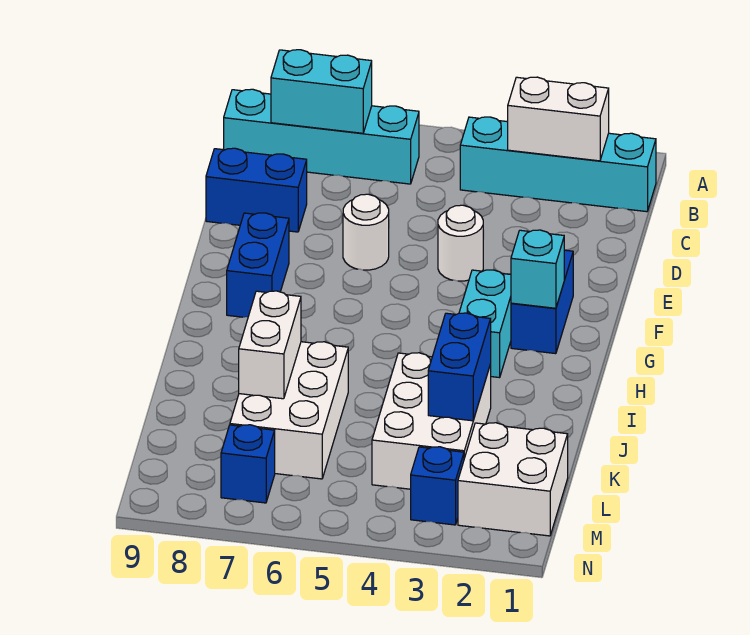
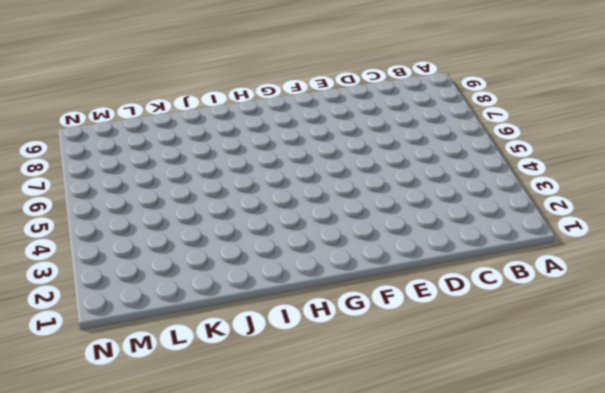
none -> cyan 1x4 brick [460,117,656,212]
none -> cyan 1x4 brick [224,89,419,184]
none -> blue 1x2 brick [206,148,307,232]

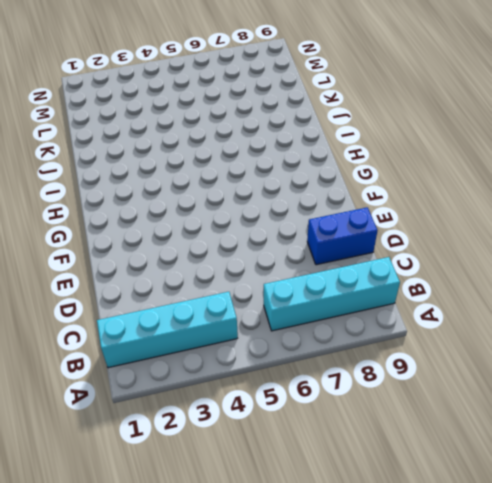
none -> white 1x1 round brick [438,205,483,281]
none -> white 1x1 round brick [343,194,389,270]
none -> blue 1x2 brick [511,250,573,354]

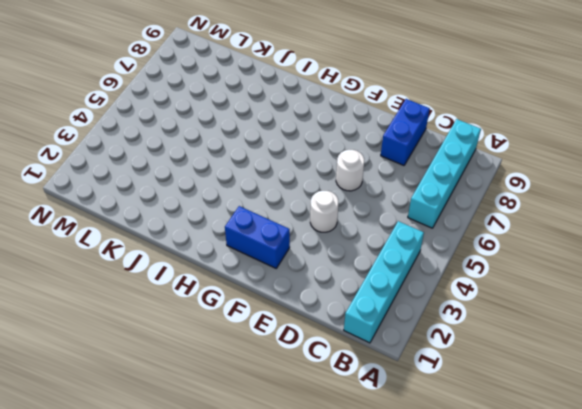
none -> blue 1x2 brick [227,213,289,317]
none -> cyan 1x2 brick [459,270,511,378]
none -> white 2x3 brick [372,353,491,489]

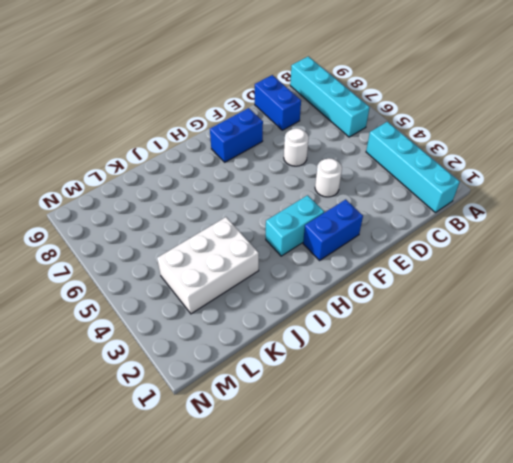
none -> white 2x3 brick [230,342,348,479]
none -> white 2x2 brick [458,423,568,536]
none -> blue 1x1 brick [411,447,464,525]

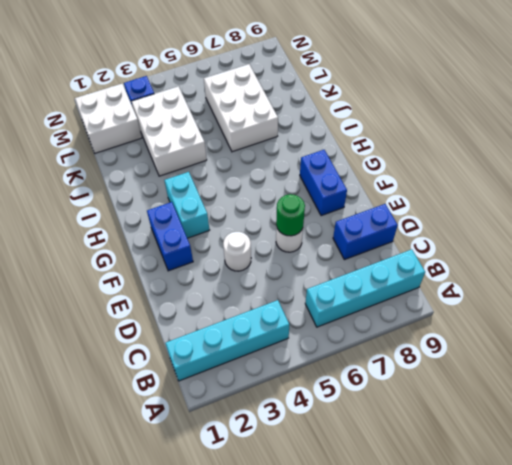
green 1x1 round brick [276,194,305,236] -> none
none -> blue 1x1 brick [221,425,275,503]
none -> white 1x2 brick [508,77,609,161]
none -> cyan 1x2 brick [271,50,372,133]

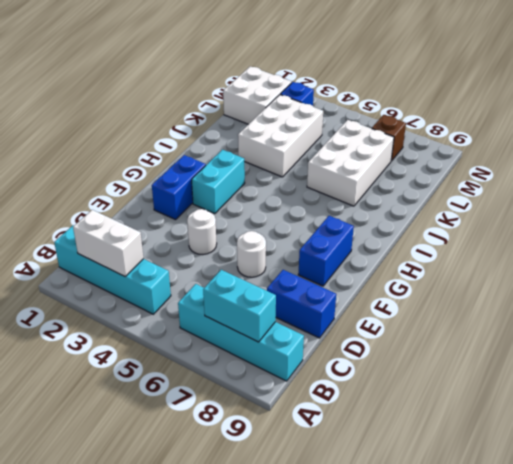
brown 1x1 brick [372,115,406,161] -> blue 1x1 brick [221,425,275,503]
none -> cyan 1x1 brick [511,230,564,308]
none -> blue 1x2 brick [428,313,491,421]
none -> white 1x2 brick [239,291,301,399]

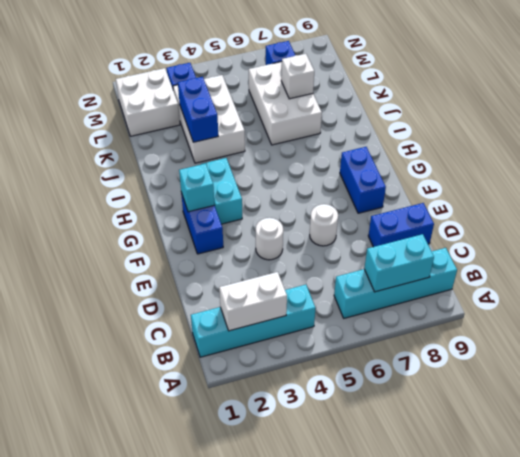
white 1x1 brick [281,54,314,99] -> white 1x2 brick [239,291,301,399]

